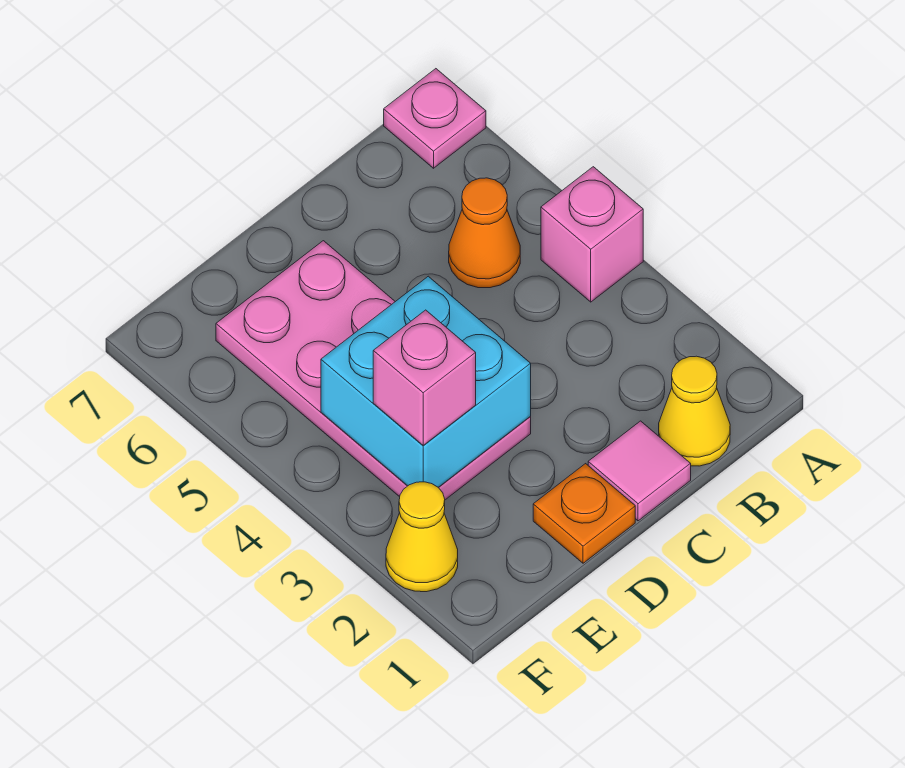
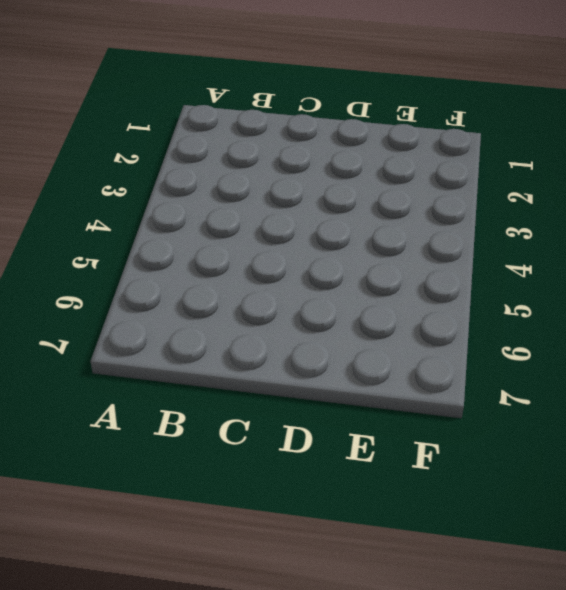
none -> pink 1x1 brick [541,167,643,302]
none -> pink 1x1 plate [384,69,486,168]

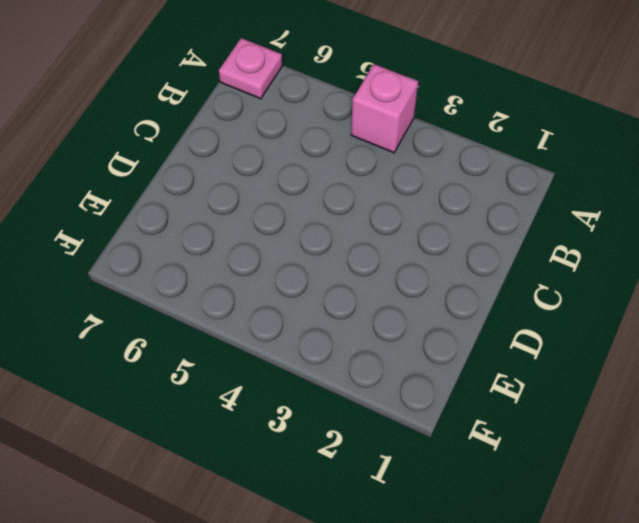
none -> yellow 1x1 cone [659,356,730,466]
none -> orange 1x1 cone [449,178,520,288]

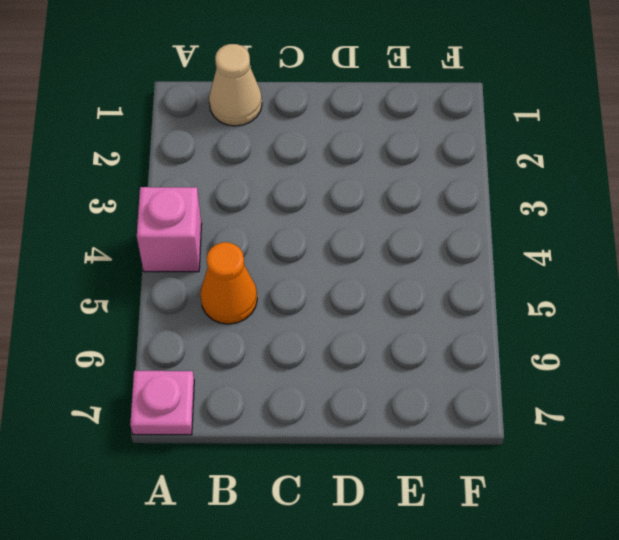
tan 1x1 cone [209,44,262,126] -> yellow 1x1 cone [659,356,730,466]
none -> pink 1x1 tile [588,421,691,521]
none -> orange 1x1 plate [533,464,635,563]

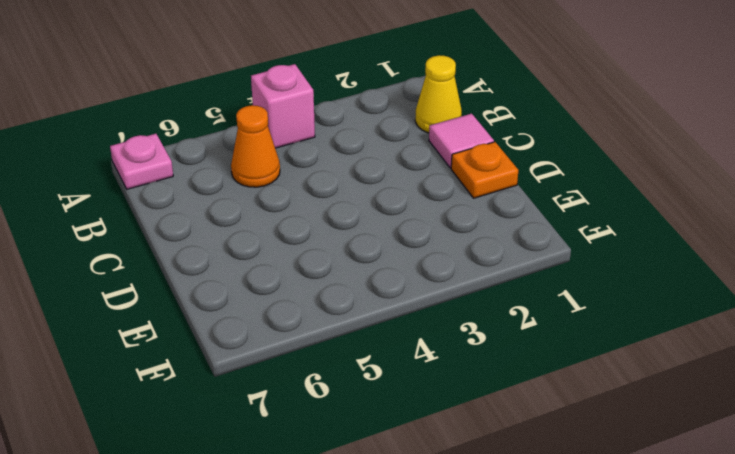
none -> pink 2x4 plate [216,241,531,500]
none -> yellow 1x1 cone [386,482,458,592]

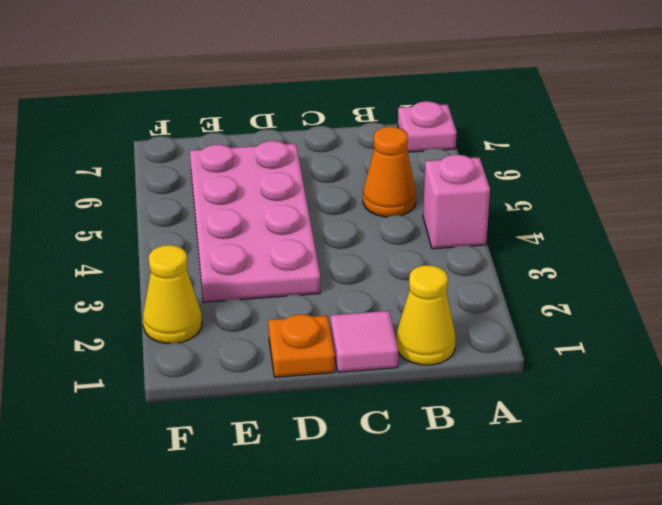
none -> cyan 2x2 brick [321,276,531,487]
none -> pink 1x1 brick [373,310,476,446]

